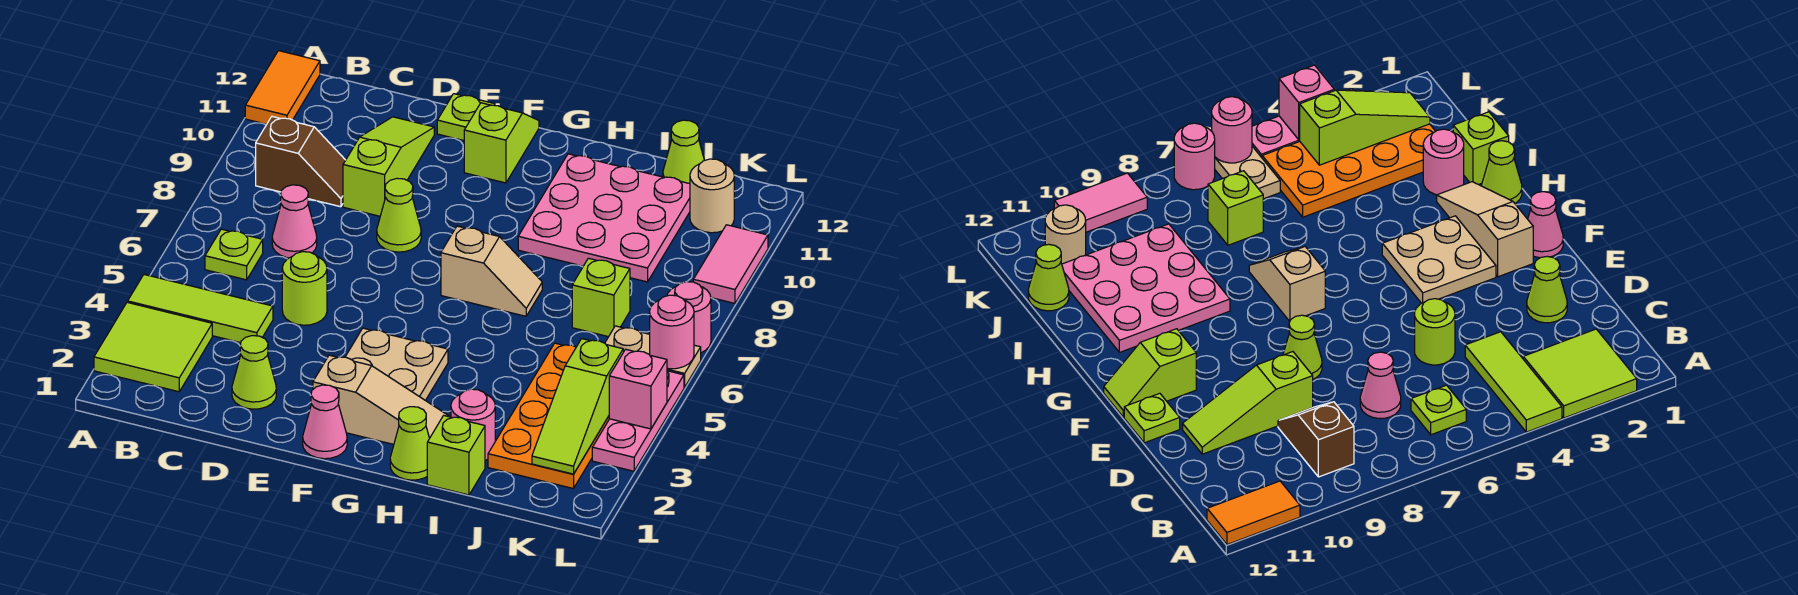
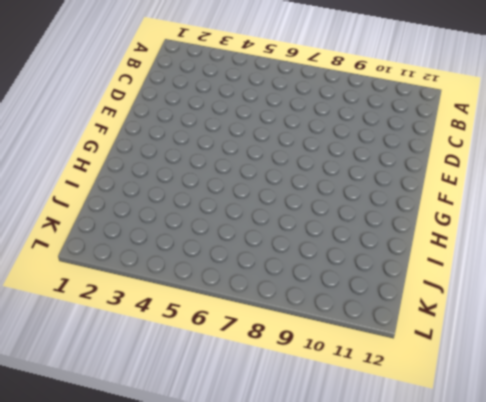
none -> lime 2x2 tile [94,302,212,392]
none -> lime 1x3 tile [128,275,273,343]
none -> orange 1x2 tile [245,51,320,124]
none -> lime 1x1 plate [205,229,263,280]

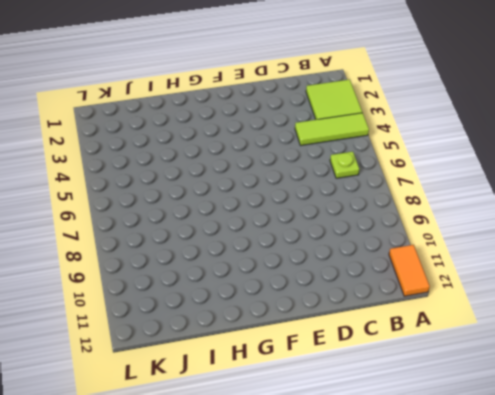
none -> brown 1x2 slope [256,117,346,207]
none -> pink 1x1 cone [272,185,317,258]
none -> lime 1x1 cone [232,336,276,409]
none -> lime 1x1 round brick [282,252,327,325]

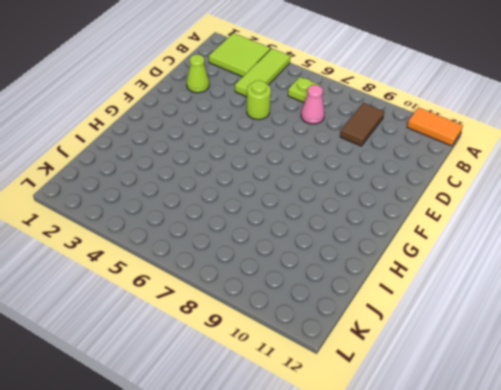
brown 1x2 tile [340,103,384,146] -> brown 1x2 slope [256,117,346,207]
none -> lime 1x3 slope [343,117,434,216]
none -> lime 1x1 cone [377,178,421,252]
none -> lime 1x1 plate [437,94,495,141]
none -> pink 1x1 cone [303,385,347,459]

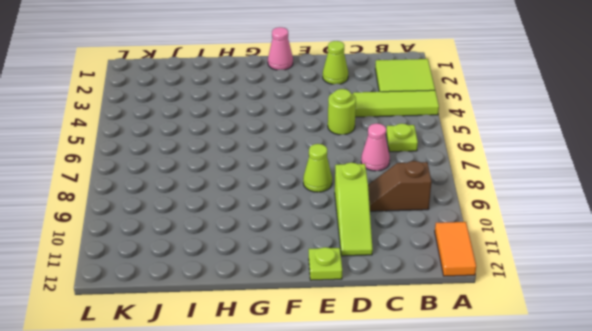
none -> tan 1x3 slope [313,355,450,444]
none -> tan 2x2 plate [345,328,448,400]
none -> lime 1x2 slope [464,103,539,183]
none -> tan 1x2 slope [441,226,542,316]

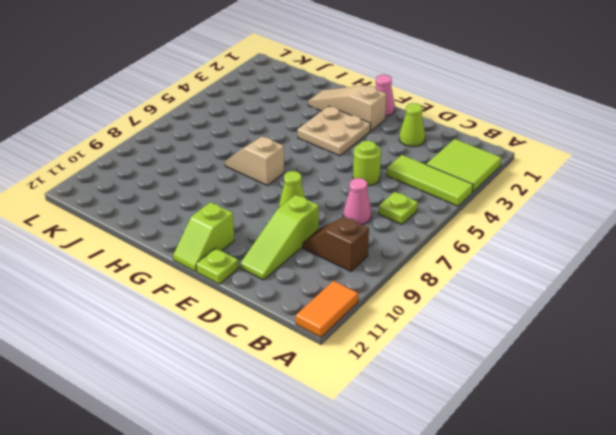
none -> lime 1x1 cone [390,407,430,480]
none -> pink 3x3 plate [518,154,690,282]
none -> lime 1x1 brick [427,416,485,495]
none -> pink 1x1 round brick [451,389,495,461]

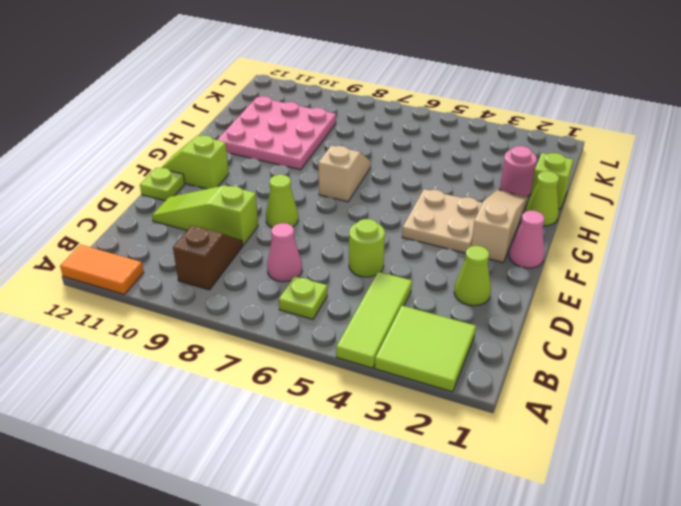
none -> orange 2x4 plate [488,343,609,489]
none -> lime 1x1 brick [572,258,630,337]
none -> lime 1x1 cone [663,120,704,184]
none -> tan 1x2 plate [605,326,701,387]

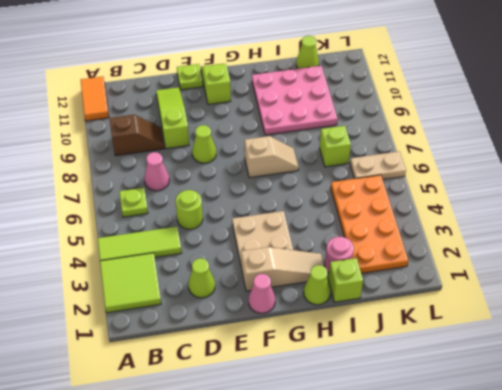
none -> tan 1x1 round brick [690,159,734,233]
none -> pink 1x3 plate [592,371,684,471]
none -> pink 1x1 round brick [667,282,711,353]
none -> pink 1x2 tile [693,225,768,303]

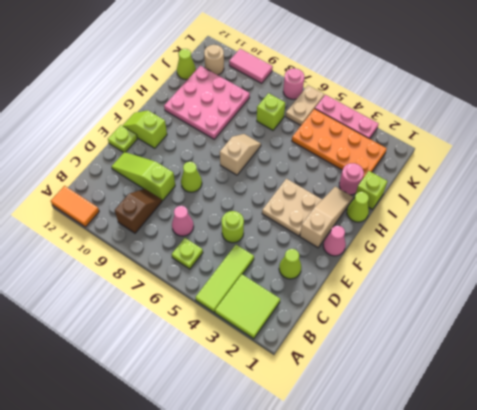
none -> lime 1x3 slope [532,339,623,474]
none -> pink 1x1 brick [609,349,667,429]
none -> pink 1x1 round brick [650,295,694,369]

